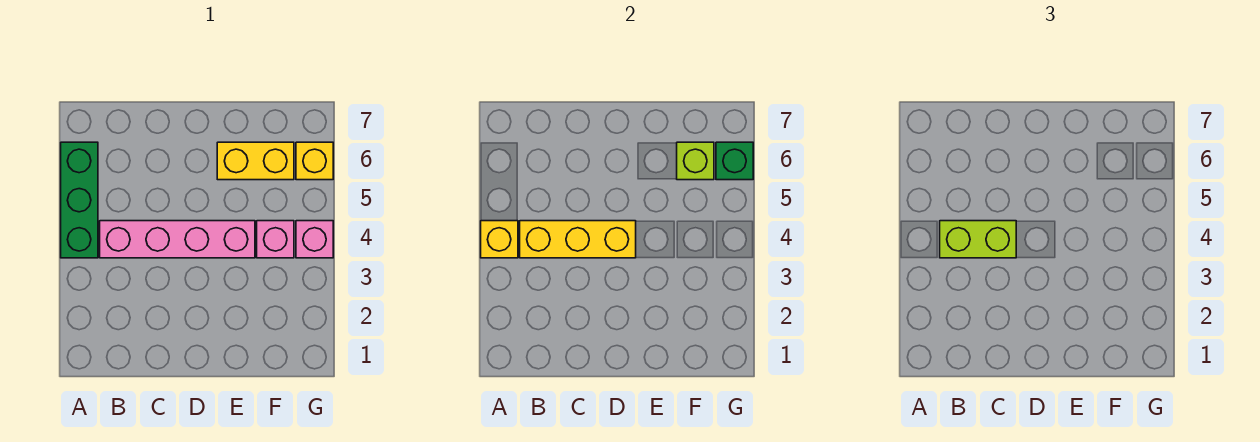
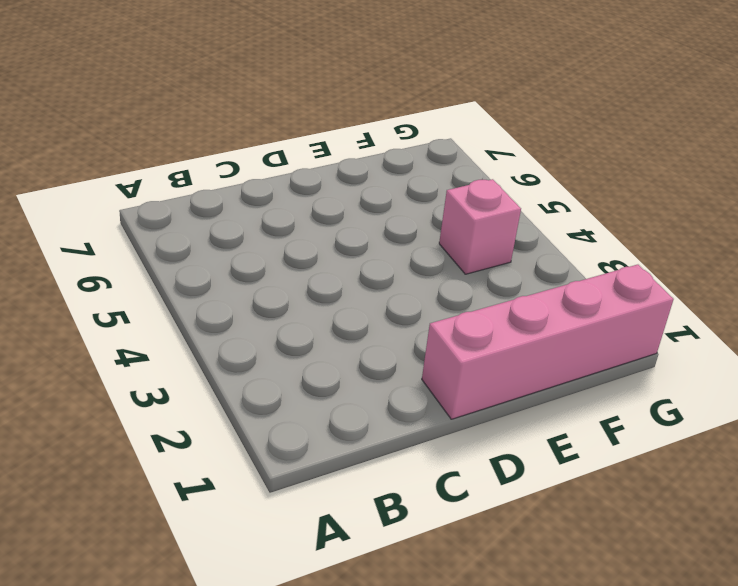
pink 1x4 brick [422,265,674,419] -> pink 1x4 brick moved to [100,221,255,258]
none -> green 1x3 brick [61,142,98,258]
none -> yellow 1x2 brick [217,142,294,180]

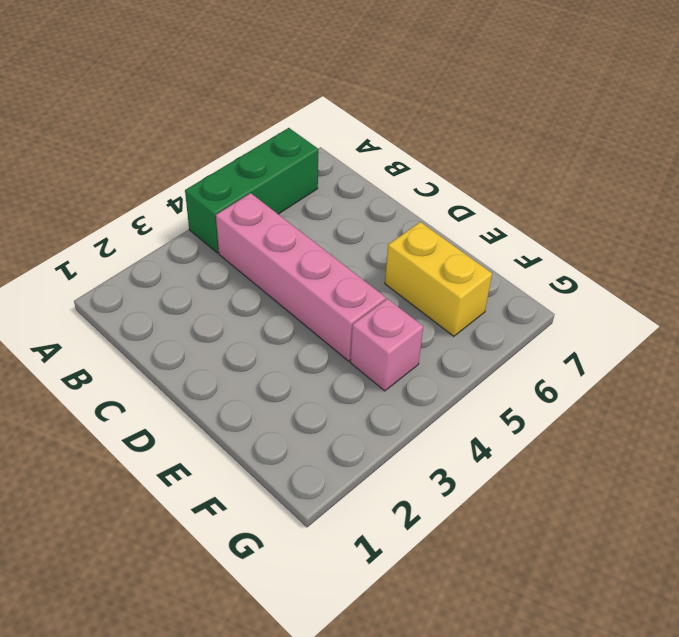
none -> pink 1x1 brick [296,221,333,258]
none -> yellow 1x1 brick [296,142,333,180]

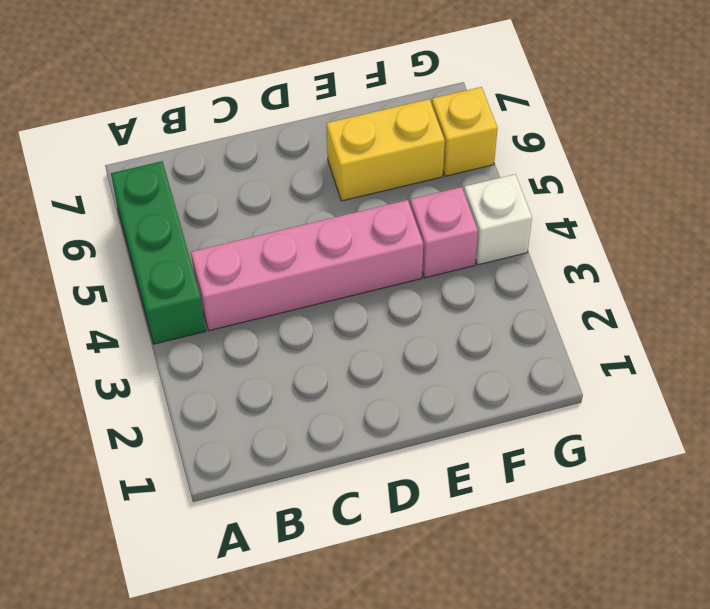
white 1x1 brick [464,174,532,265] -> pink 1x1 brick [296,221,333,258]
none -> yellow 1x1 brick [481,221,518,258]
none -> yellow 1x3 brick [520,221,636,258]

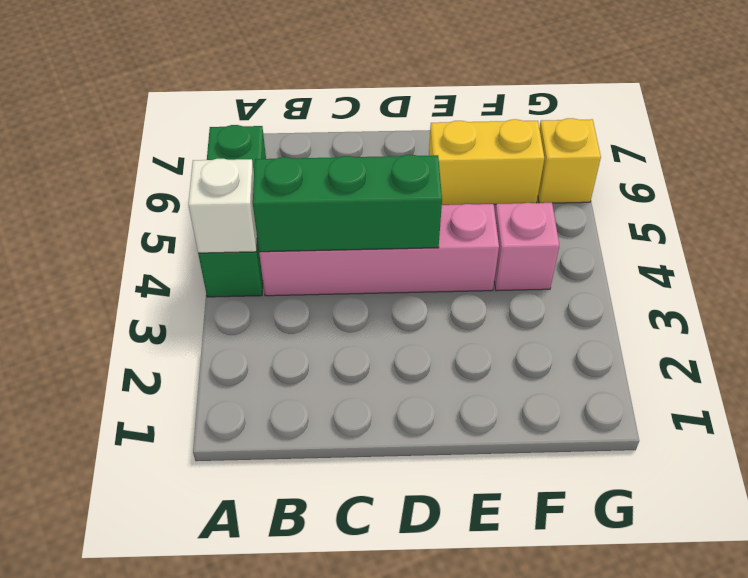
white 1x1 brick [188,159,257,253] -> yellow 1x1 brick [481,221,518,258]
green 1x3 brick [253,155,442,252] -> yellow 1x3 brick [520,221,636,258]
none -> pink 1x1 brick [296,221,333,258]
none -> lime 1x1 brick [677,142,714,180]

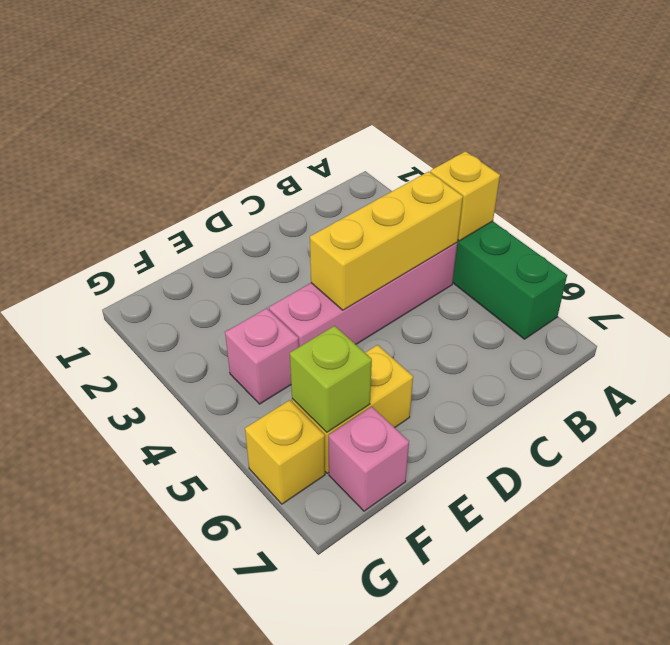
pink 1x1 brick [329,407,409,511] -> pink 1x1 brick moved to [296,221,333,258]
none -> green 1x1 brick [716,142,753,180]
none -> lime 1x2 brick [940,221,1016,258]

